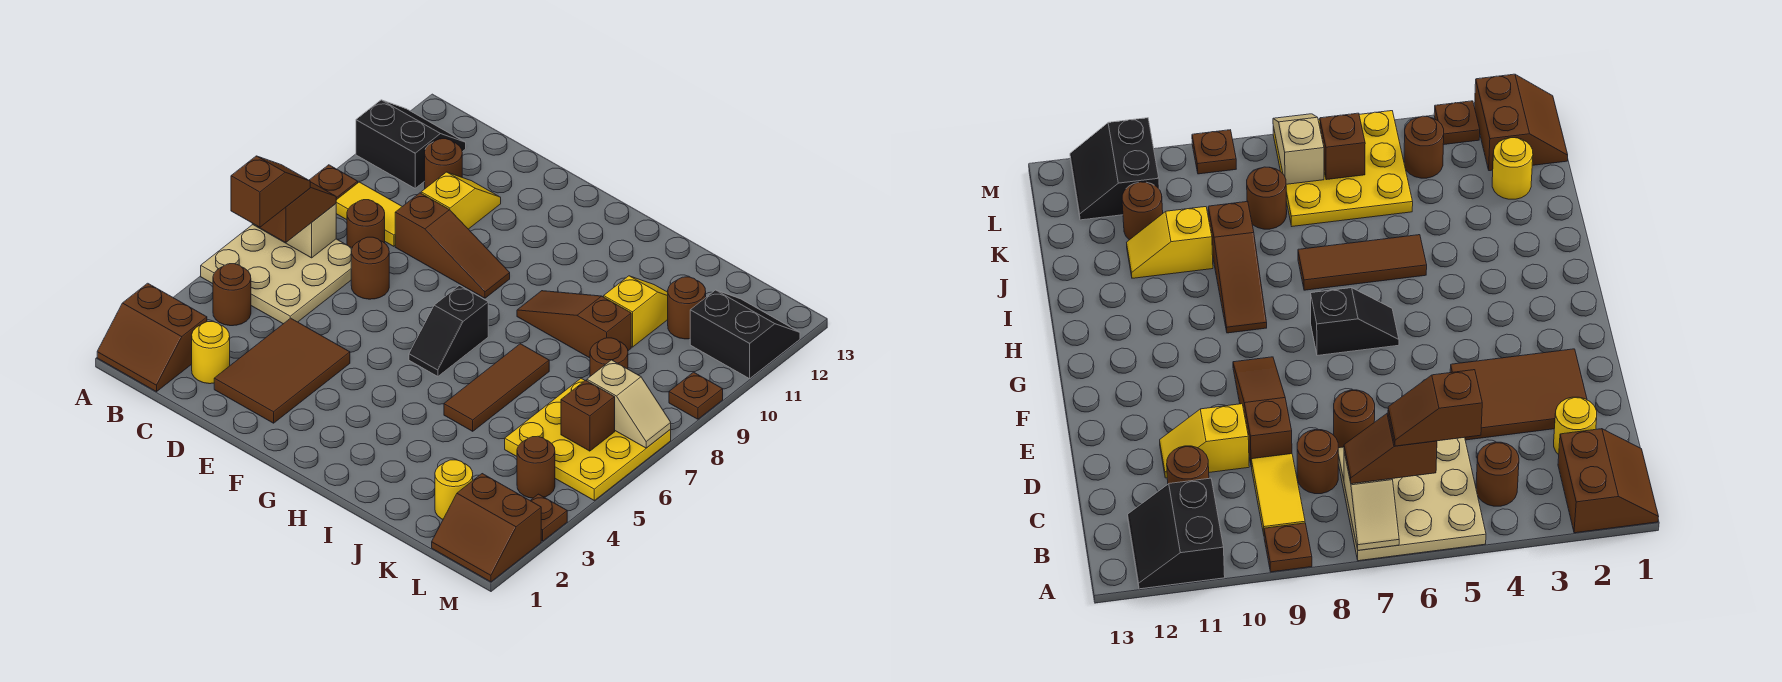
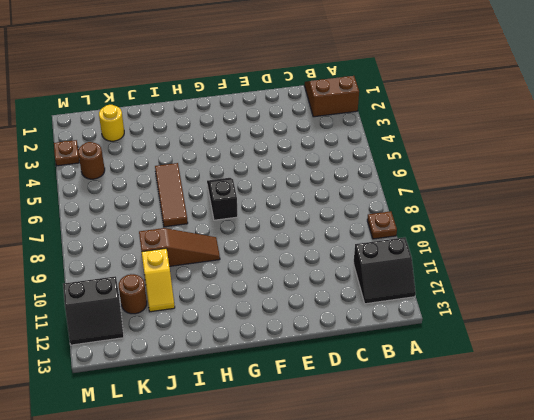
none -> tan 3x3 plate [201,225,352,324]
none -> brown 1x1 round brick [213,264,251,326]
none -> yellow 1x2 tile [336,182,402,246]
none -> yellow 1x1 round brick [192,322,230,384]

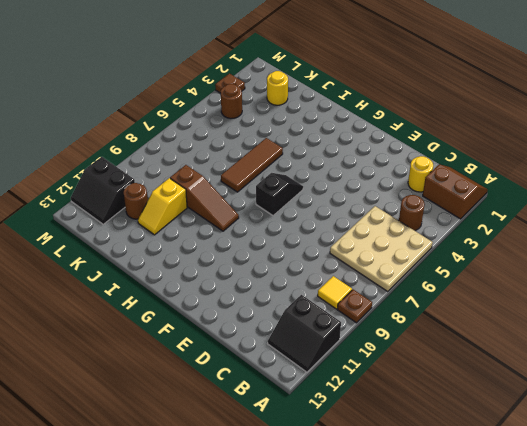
yellow 1x1 tile [318,276,352,309] -> yellow 1x2 tile [336,182,402,246]
none -> brown 1x1 round brick [347,200,385,248]
none -> brown 1x1 round brick [425,139,462,188]
none -> brown 2x3 tile [214,318,350,423]
none -> brown 1x1 round brick [351,237,389,299]

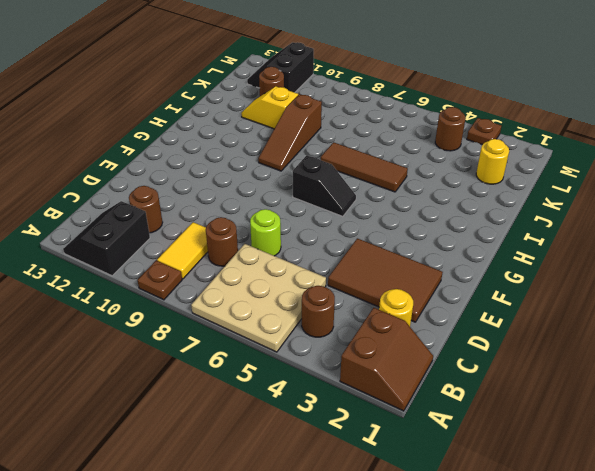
lime 1x1 round brick [250,209,281,256] -> brown 1x1 round brick [351,237,389,299]
none -> brown 1x3 slope [395,193,510,298]
none -> yellow 1x2 slope [421,172,501,229]
none -> yellow 3x3 plate [505,378,671,500]
none -> brown 1x1 round brick [590,338,628,376]

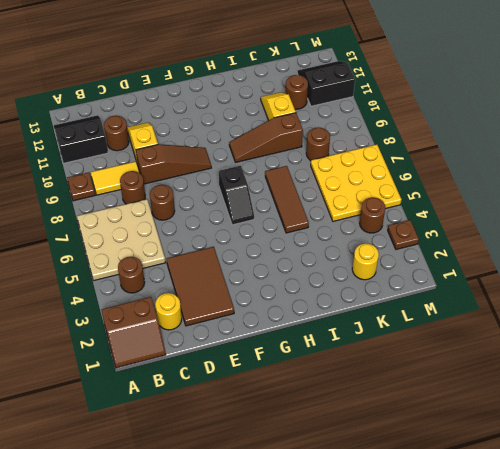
none -> brown 2x2 slope [432,474,541,582]
none -> brown 1x1 plate [669,372,723,419]
none -> tan 1x2 slope [252,204,336,258]
none -> brown 1x1 brick [561,380,615,451]

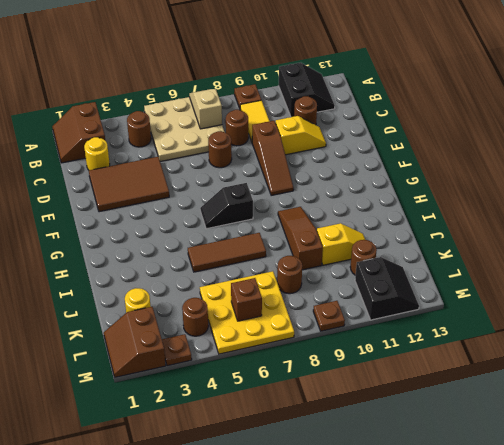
none -> tan 1x2 slope [587,360,671,448]
none -> brown 1x2 slope [257,182,336,243]
none -> brown 1x2 slope [231,156,310,227]

